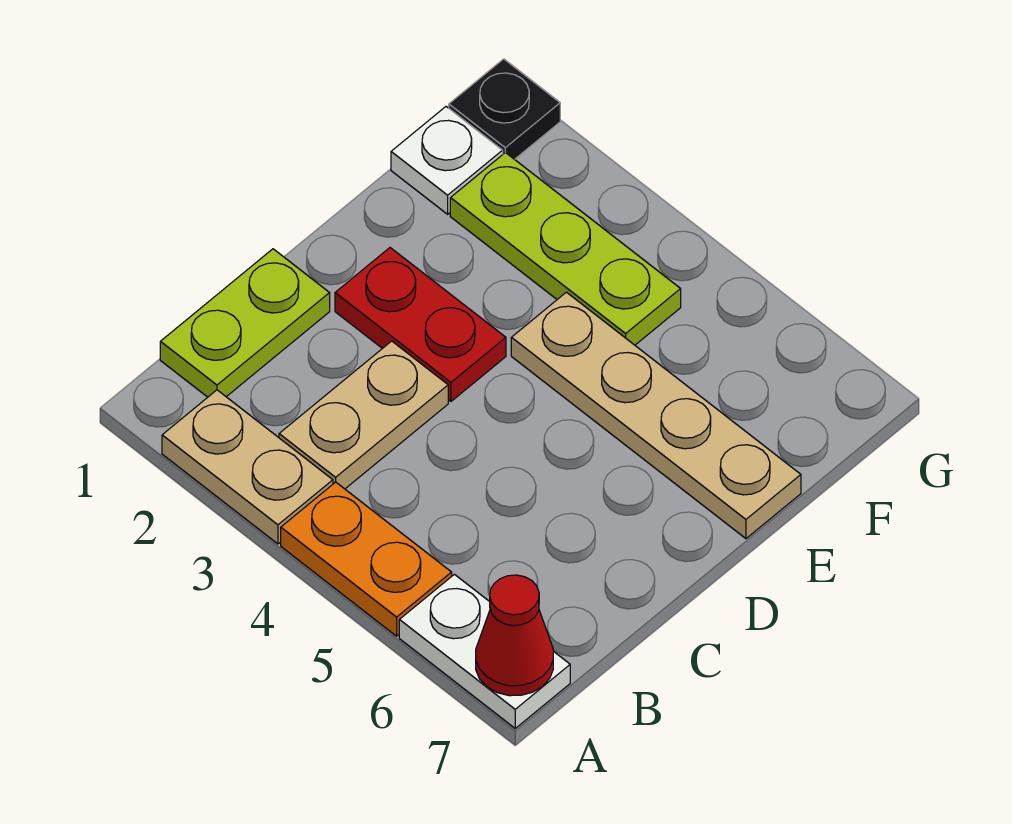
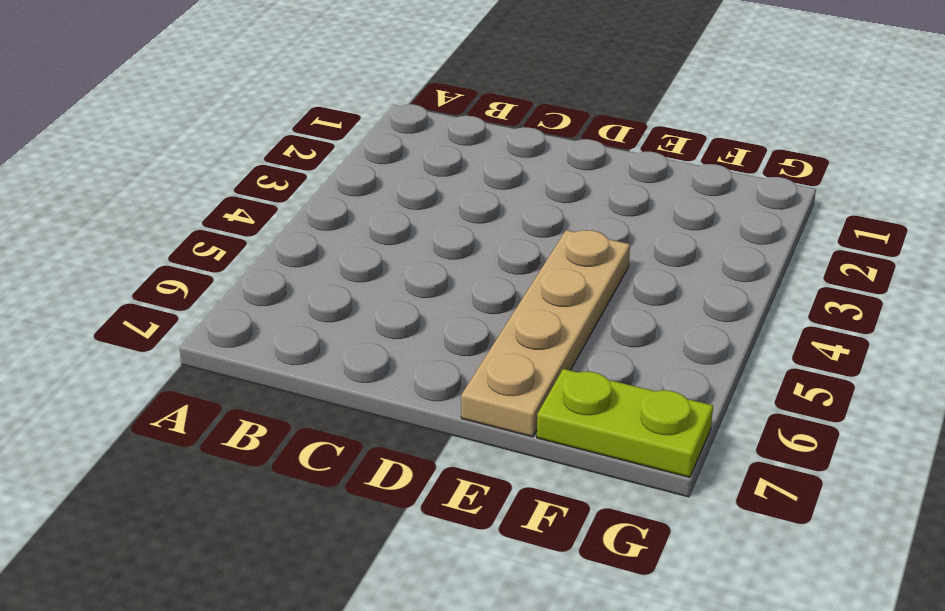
lime 1x2 plate [537,369,713,477] -> lime 1x2 plate moved to [160,249,330,397]
none -> tan 1x2 plate [162,390,333,544]
none -> orange 1x2 plate [281,482,452,636]

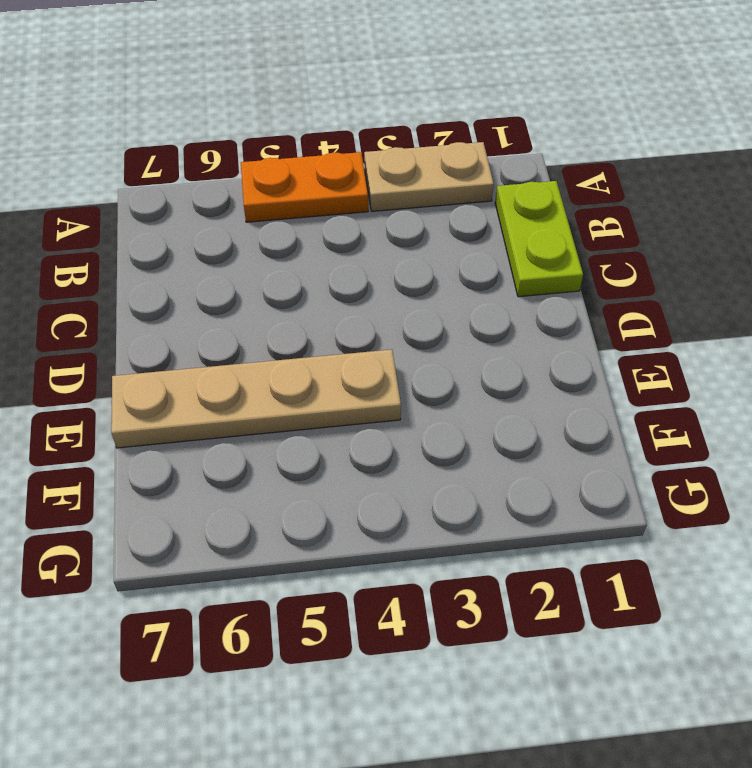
none -> white 1x2 plate [399,574,570,728]
none -> tan 1x2 plate [279,341,448,489]

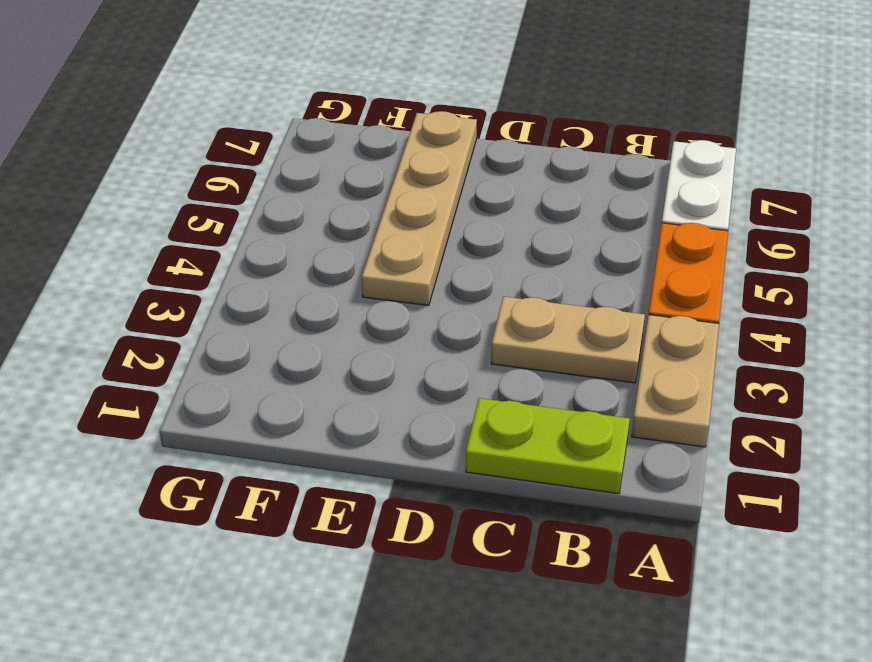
none -> red 1x2 plate [335,248,506,401]
none -> white 1x1 plate [391,107,503,214]

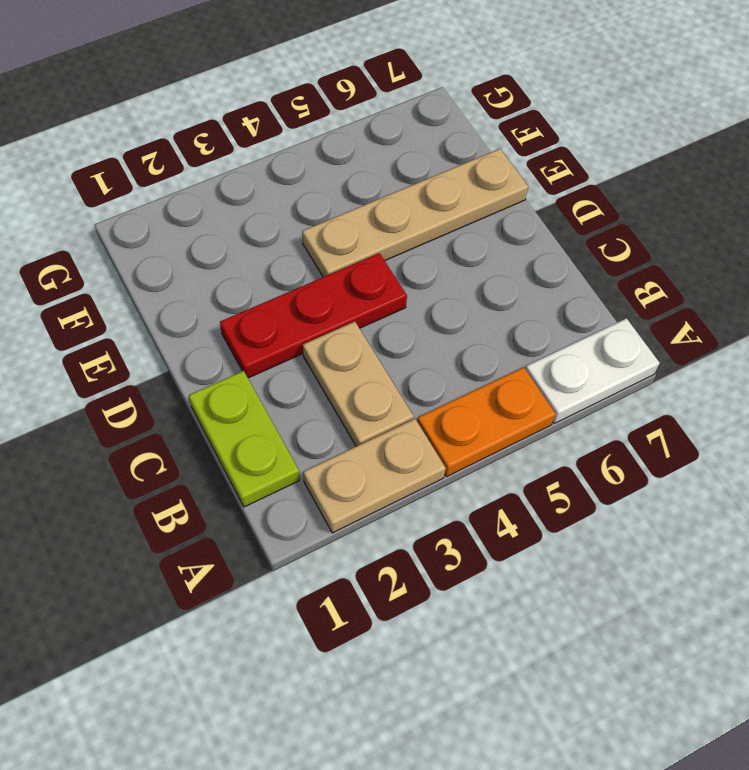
red 1x3 plate [220,253,407,378] -> red 1x2 plate [335,248,506,401]
none -> white 1x1 plate [391,107,503,214]
none -> lime 1x3 plate [450,152,681,345]

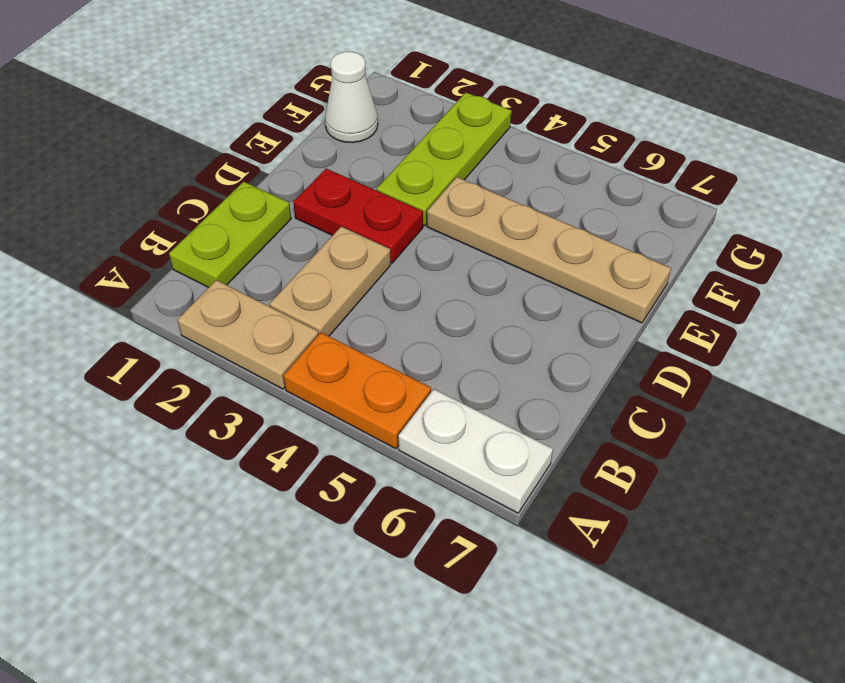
lime 1x3 plate [377,93,511,226] -> lime 1x3 plate turned to [450,152,681,345]
white 1x1 cone [325,52,378,143] -> white 1x1 plate [391,107,503,214]
none -> black 1x1 plate [449,59,560,159]
none -> red 1x1 cone [476,575,553,696]

